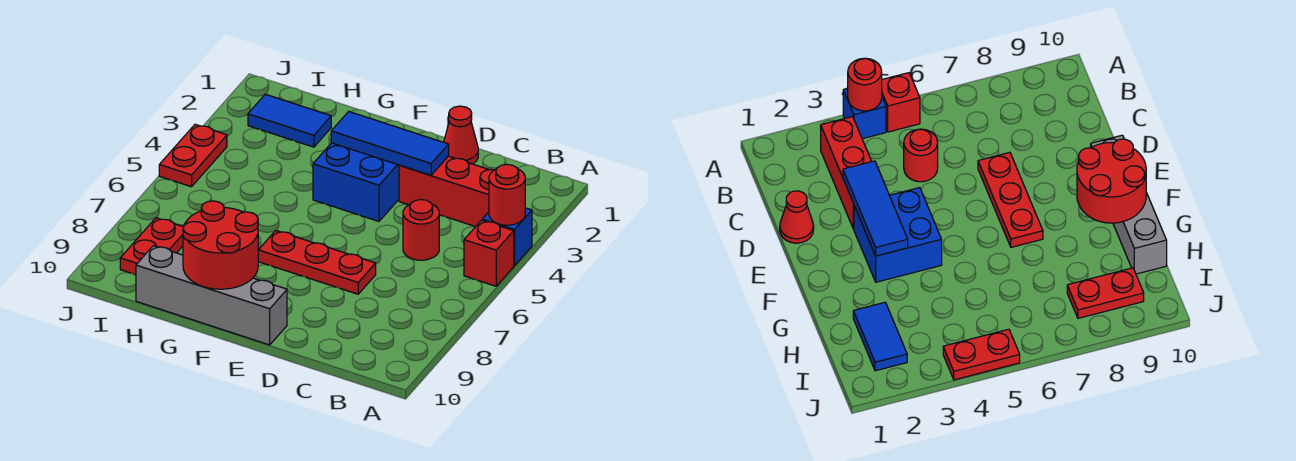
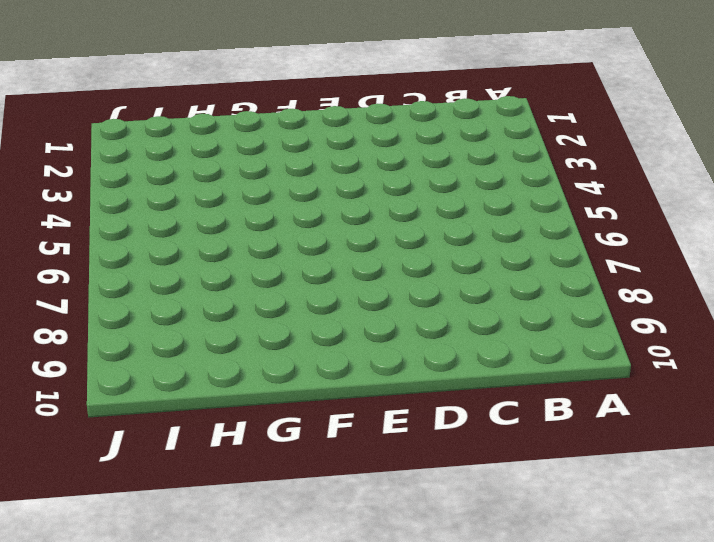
none -> blue 1x1 brick [482,208,532,266]
none -> red 1x1 brick [464,220,514,286]
none -> red 1x3 brick [399,156,494,227]

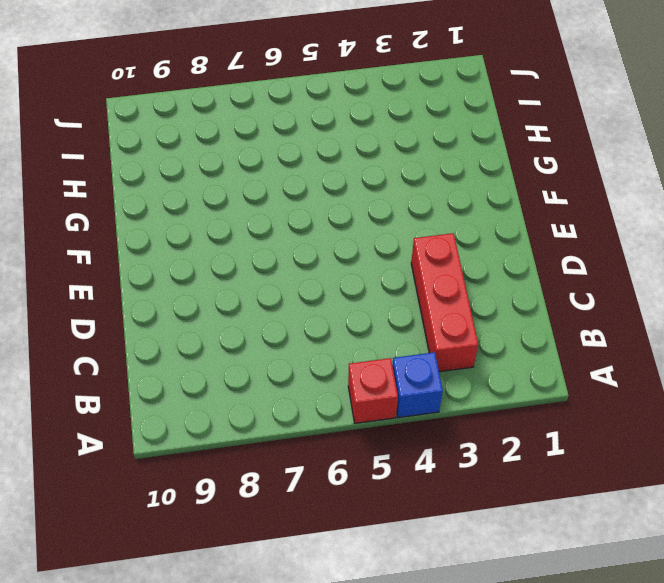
none -> red 1x1 round brick [403,200,439,260]
none -> red 1x1 cone [444,106,478,164]
none -> red 1x3 plate [258,231,376,294]

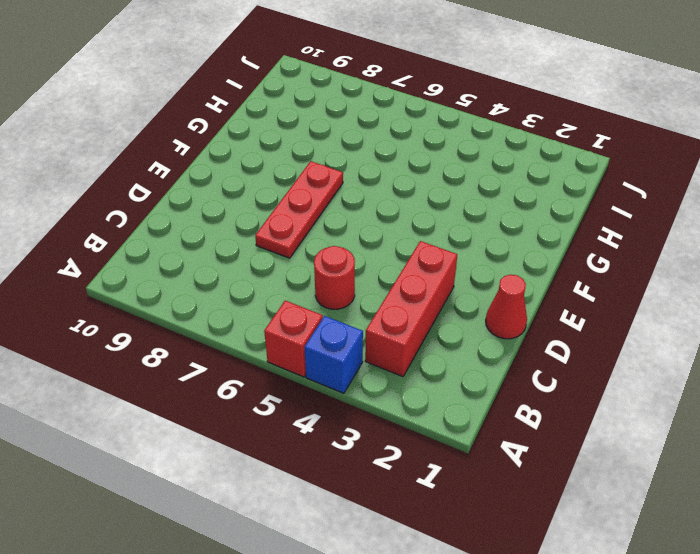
none -> blue 2x2 brick [313,143,399,221]
none -> grey 1x4 brick [136,246,287,345]
none -> blue 1x2 tile [248,94,331,147]

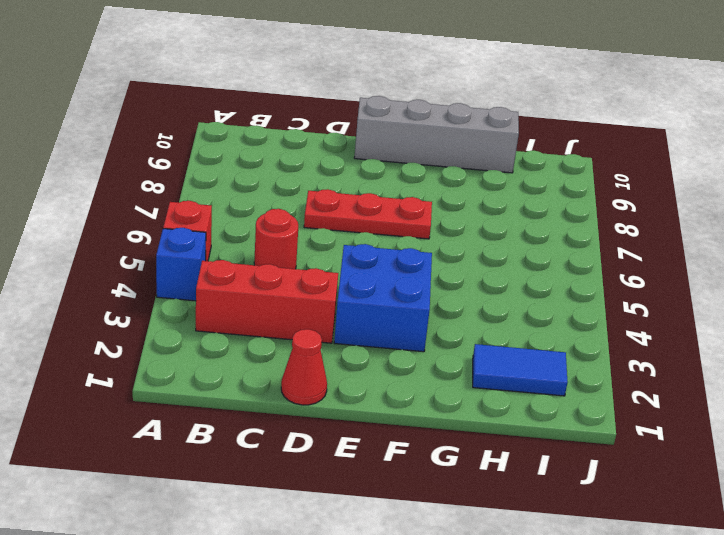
none -> red 1x2 plate [120,218,184,275]
none -> red 1x2 plate [159,124,227,187]
none -> red 1x1 round brick [489,164,525,225]

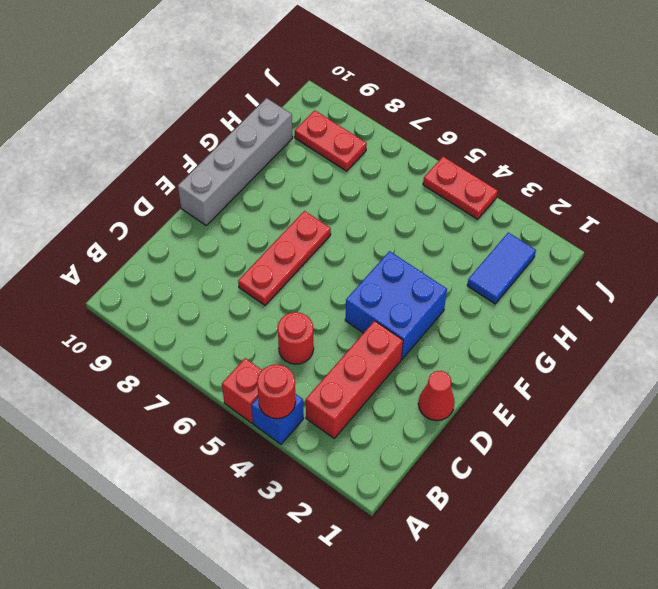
none -> blue 1x3 tile [331,111,449,175]
none -> red 2x2 round brick [183,201,258,289]

